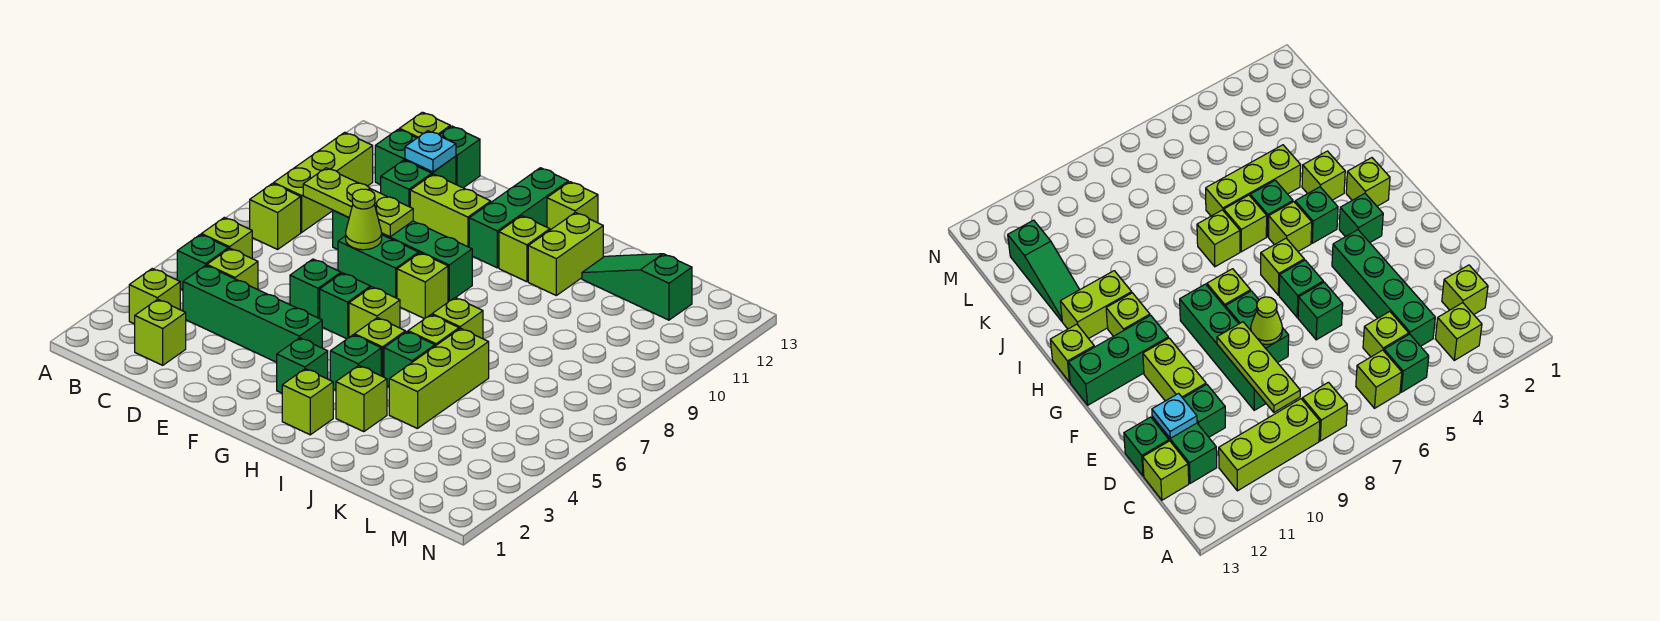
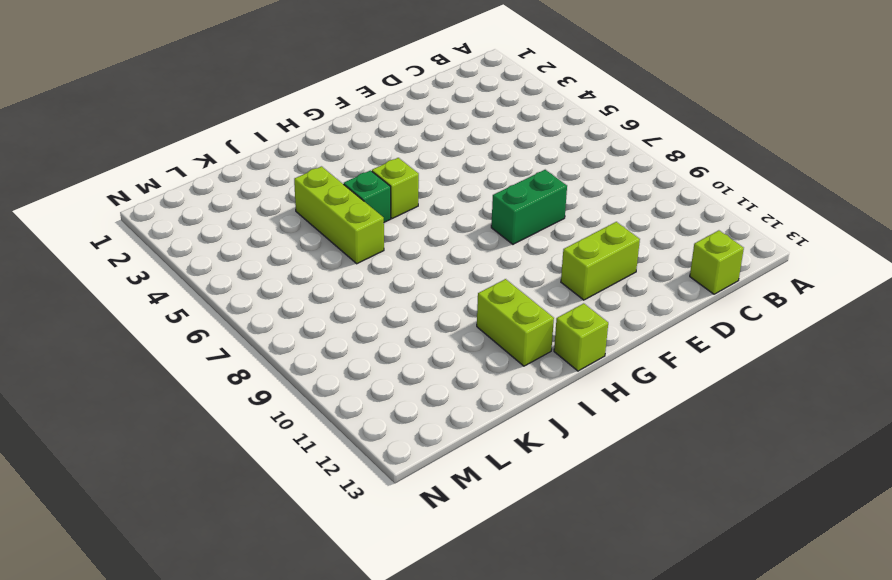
none -> lime 1x1 brick [129,269,180,324]
none -> green 1x1 brick [177,234,228,290]
none -> lime 1x1 brick [201,217,252,258]
none -> lime 1x1 brick [250,183,301,249]

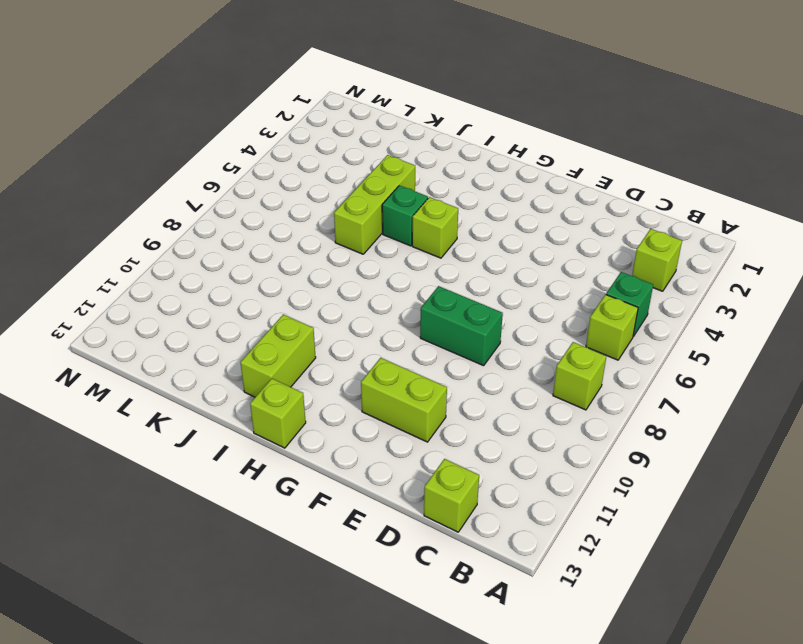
none -> lime 1x3 brick [274,132,373,232]
none -> lime 1x1 brick [135,299,186,365]
none -> green 1x4 brick [183,265,322,362]
none -> lime 1x1 brick [207,248,258,290]

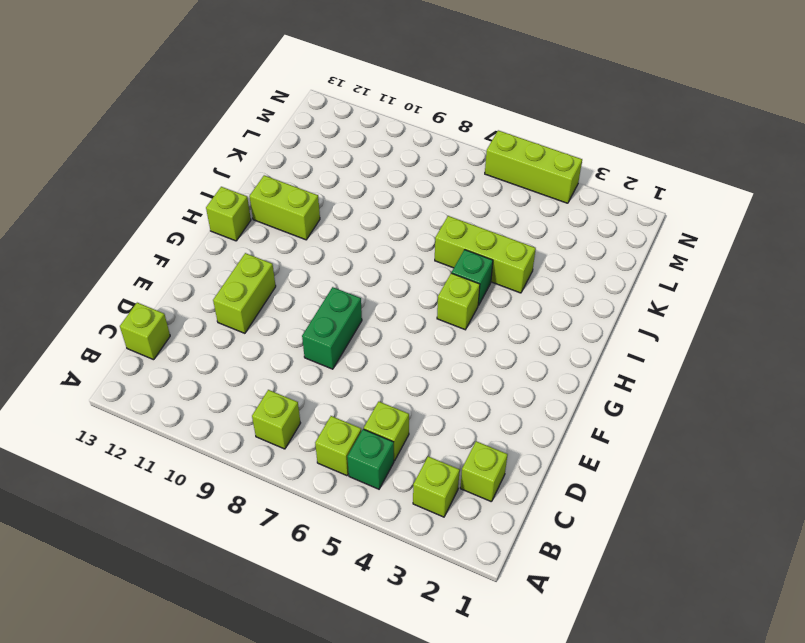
lime 1x3 brick [485,130,582,203] -> lime 1x3 brick moved to [274,132,373,232]
none -> green 1x4 brick [183,265,322,362]
none -> green 1x2 brick [375,129,456,185]
none -> green 1x4 brick [333,210,472,302]
none -> green 1x1 brick [381,160,432,207]

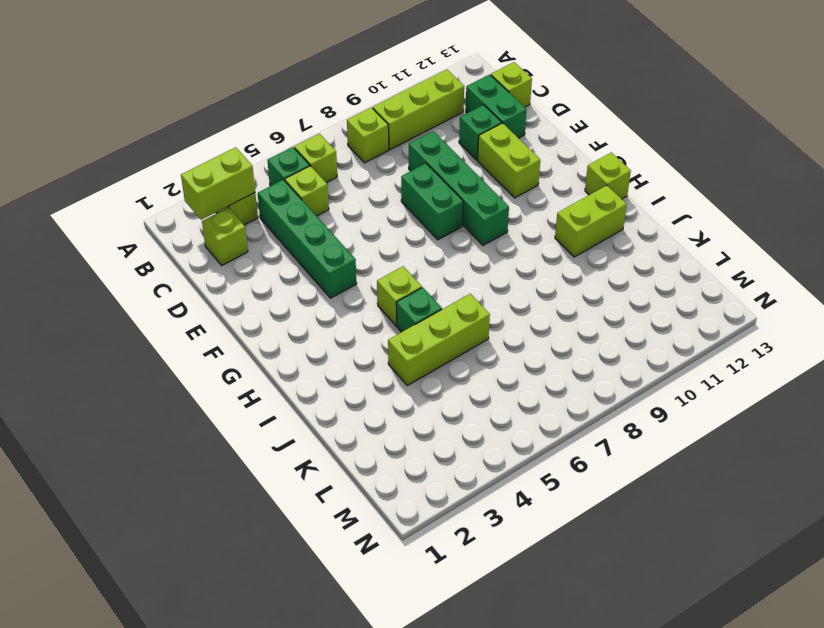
lime 1x2 brick [181,147,255,220] -> none
none -> green 1x1 brick [440,126,480,188]
none -> green 1x1 brick [290,259,341,319]
none -> green 1x1 brick [320,273,371,339]
none -> green 1x1 brick [277,338,328,393]

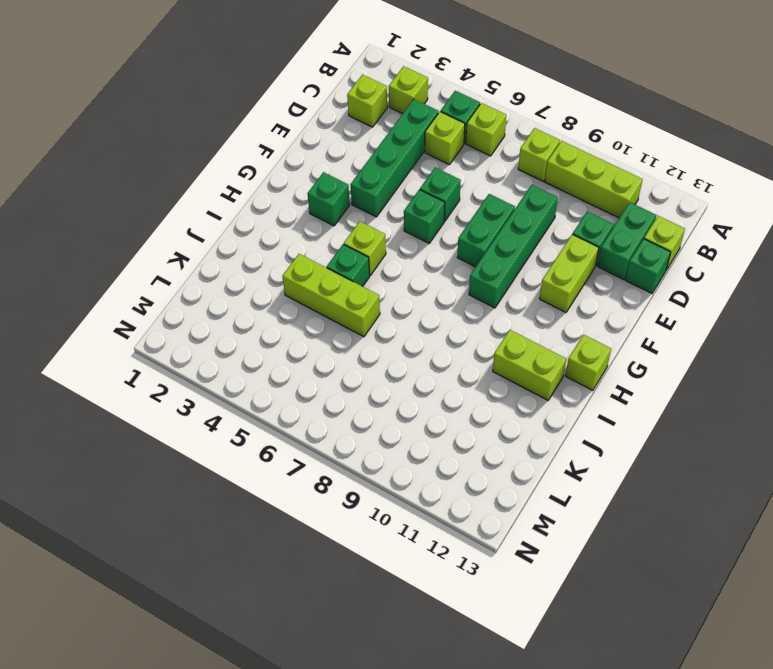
none -> lime 1x1 brick [349,287,400,337]
none -> lime 1x1 brick [397,253,448,319]
none -> green 1x3 brick [469,168,568,268]
none -> lime 1x1 brick [282,369,333,435]

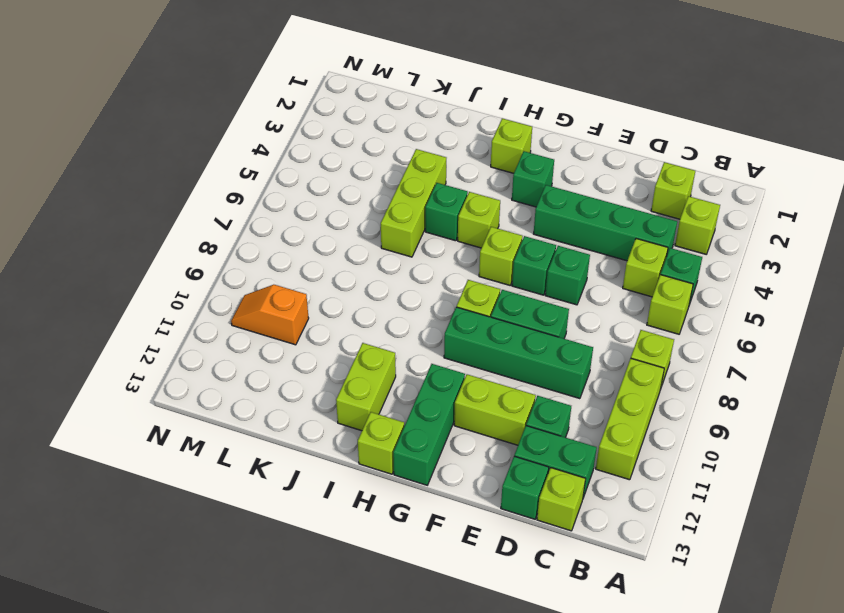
orange 1x2 slope [231,285,309,345] -> none
none -> green 1x1 brick [330,335,381,390]
none -> lime 1x1 brick [499,216,550,282]
none -> lime 1x1 brick [336,366,387,432]
none -> lime 1x1 brick [408,315,459,346]

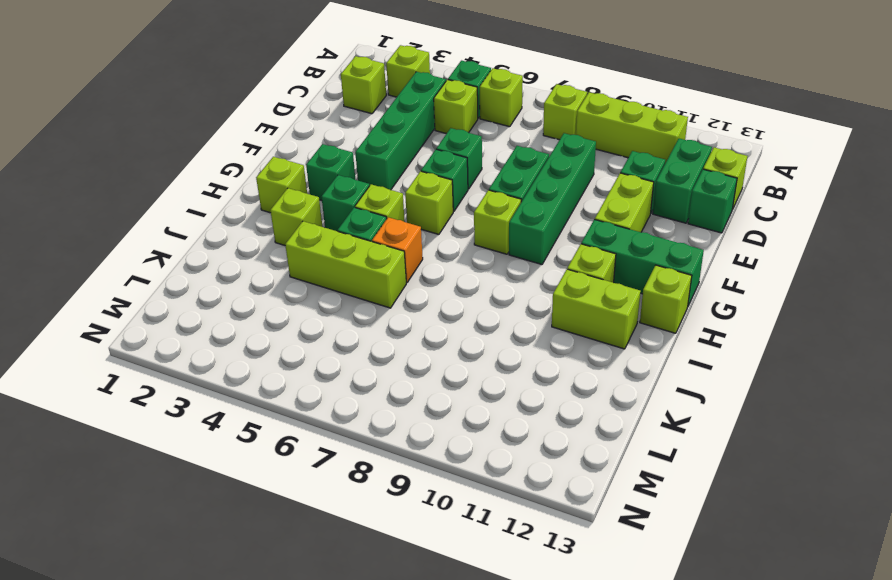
orange 1x1 brick [372,217,423,283] -> lime 1x1 brick [408,315,459,346]
none -> lime 1x1 brick [432,298,483,339]
none -> green 1x3 slope [582,254,692,320]
none -> lime 1x3 plate [303,168,413,237]
none -> cyan 1x1 plate [405,131,456,172]

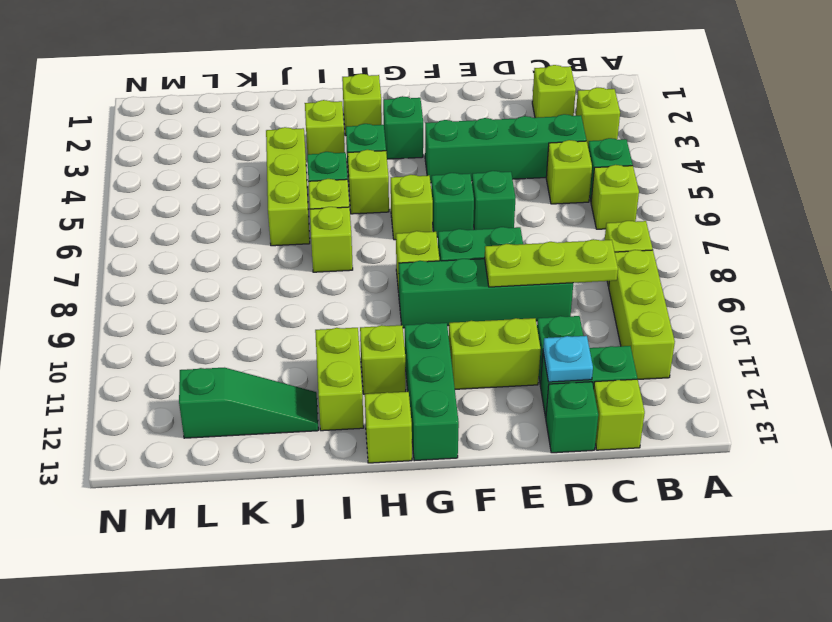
none -> lime 1x1 cone [346,189,382,250]

